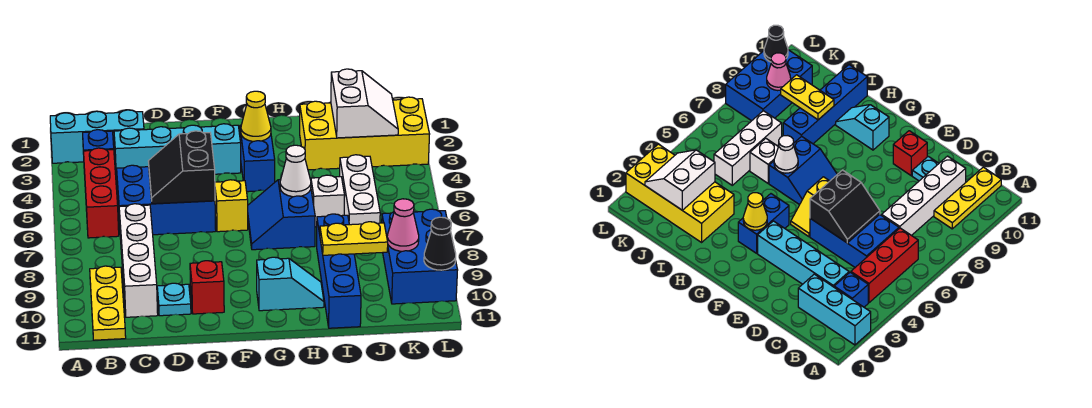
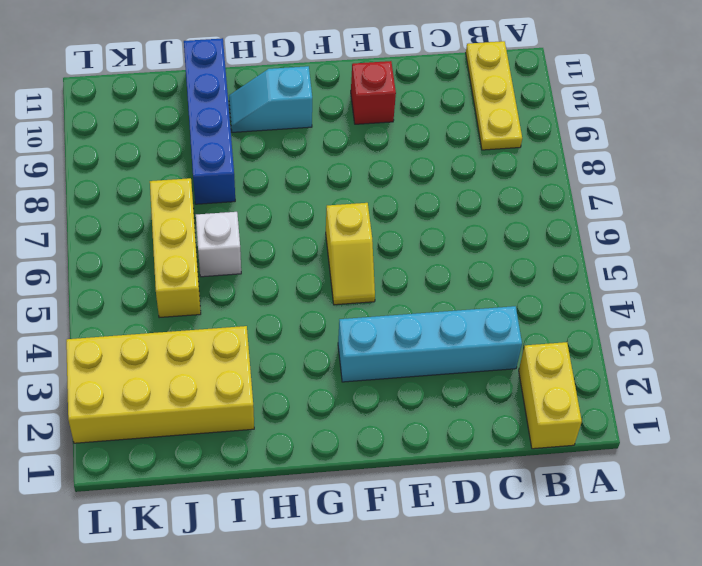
yellow 1x2 brick [519,342,582,449] -> cyan 1x3 brick [50,110,144,163]
yellow 1x3 brick [150,178,201,318] -> white 1x3 brick [340,155,380,225]
none -> blue 1x1 brick [83,130,114,174]
none -> red 1x3 brick [84,148,119,238]
none -> blue 2x3 brick [117,165,216,235]

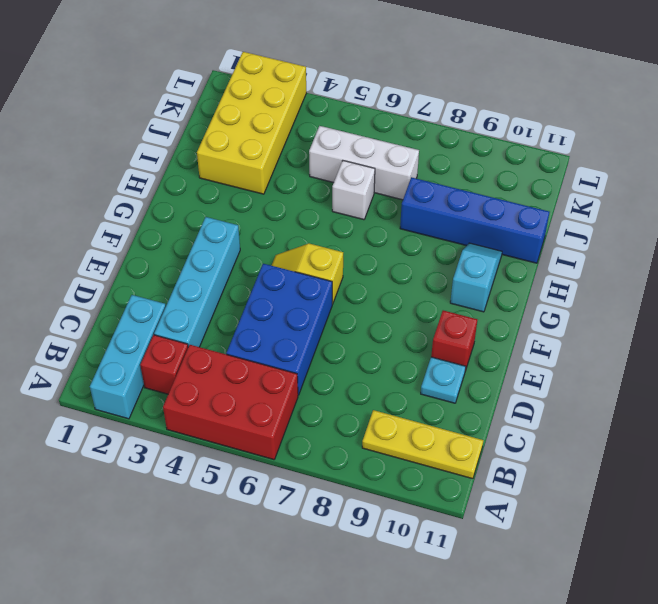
red 2x3 brick [163,345,298,460] -> red 1x3 brick [84,148,119,238]
red 1x1 brick [140,335,188,394] -> blue 1x1 brick [83,130,114,174]
none -> white 1x4 brick [119,204,158,317]
none -> blue 1x2 brick [240,125,275,192]
none -> blue 2x2 slope [248,179,315,250]

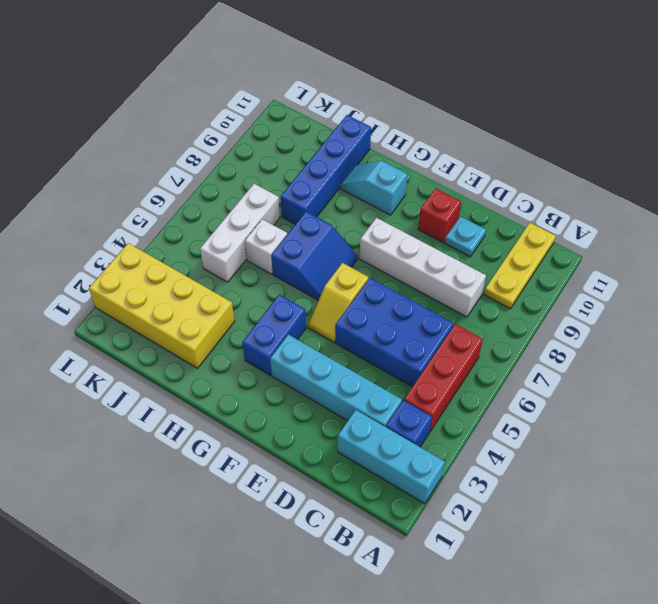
white 1x4 brick [359,218,486,317] -> white 1x4 brick turned to [119,204,158,317]
none -> blue 2x3 brick [382,209,458,304]
none -> black 2x2 slope [148,131,215,204]
none -> yellow 1x1 cone [241,91,271,141]

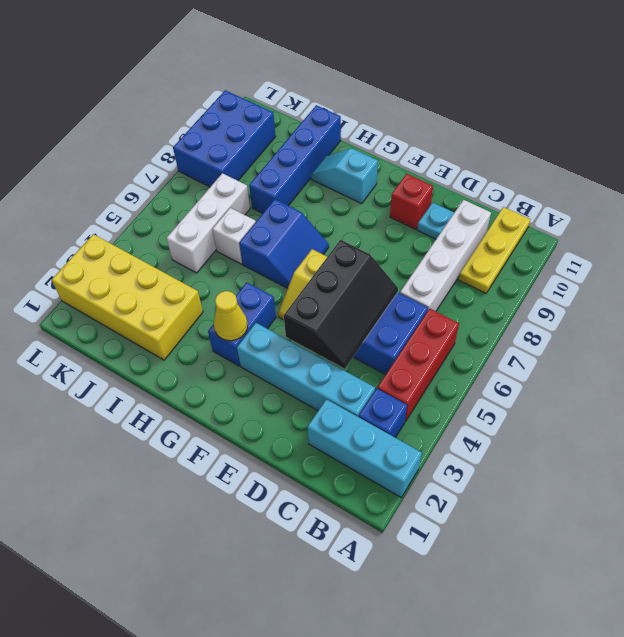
black 2x3 slope [284,240,398,369] -> black 2x2 slope [148,131,215,204]
none -> white 1x1 cone [280,145,311,197]
none -> yellow 1x2 plate [320,222,388,255]
none -> white 2x2 slope [331,69,398,138]

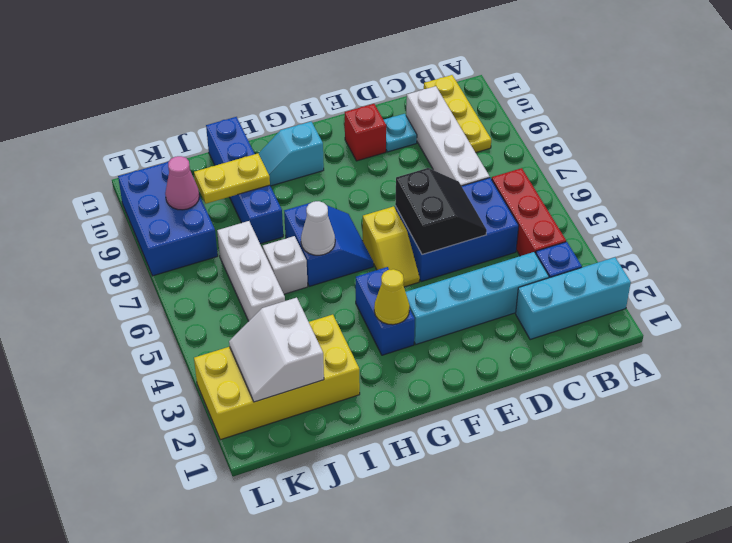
none -> black 1x1 cone [424,217,456,270]

